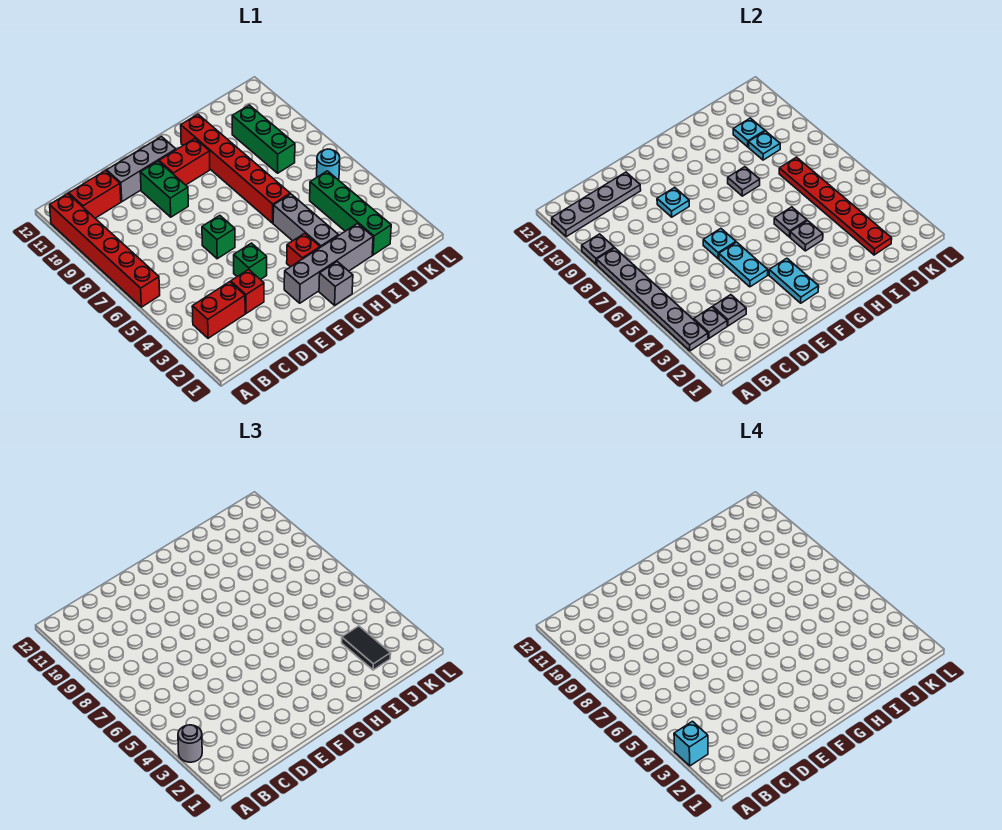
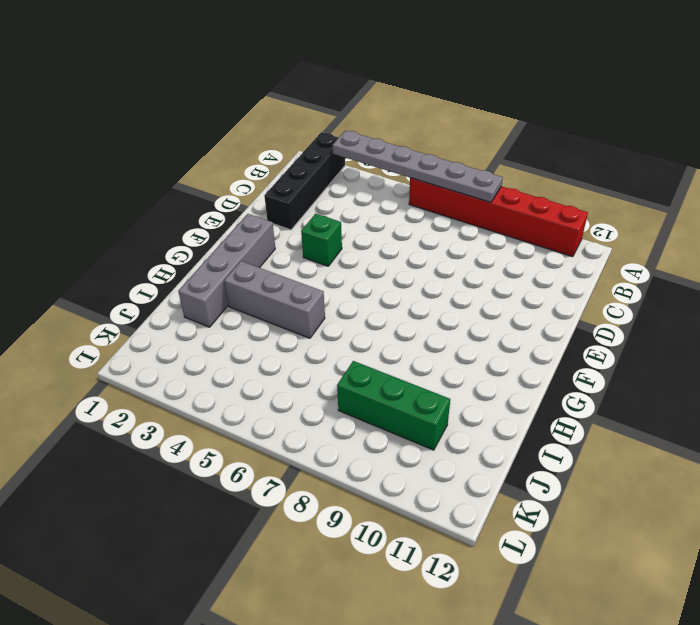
black 1x4 brick [264,132,345,230] -> none
none -> red 1x2 brick [192,282,245,338]
none -> red 1x2 brick [69,171,121,218]
none -> red 1x1 brick [231,269,264,313]
none -> grey 1x3 brick [107,137,176,202]

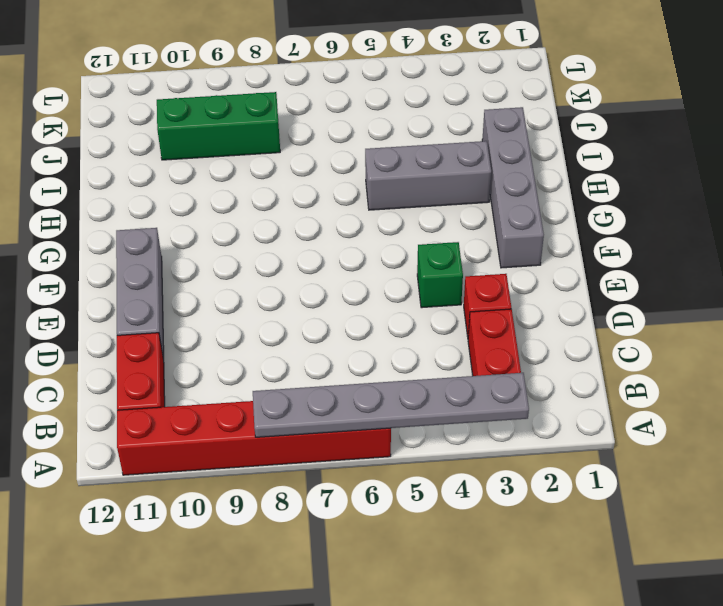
none -> green 1x1 brick [202,215,235,259]
none -> green 1x2 brick [140,161,188,217]
none -> red 1x2 brick [159,139,210,185]
none -> grey 1x1 brick [319,262,353,305]

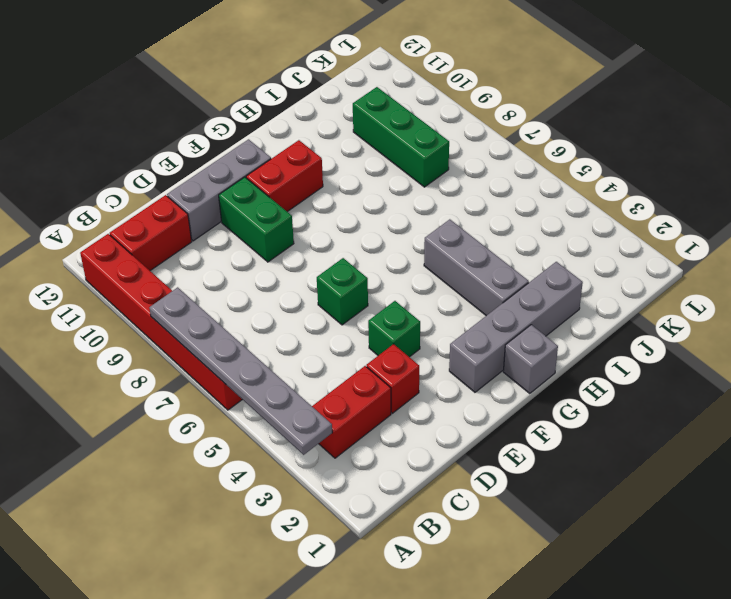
none -> red 1x1 brick [287,233,320,267]
none -> red 1x6 brick [181,114,290,223]
none -> green 1x4 brick [310,171,391,255]
none -> cyan 1x1 round brick [317,149,340,180]

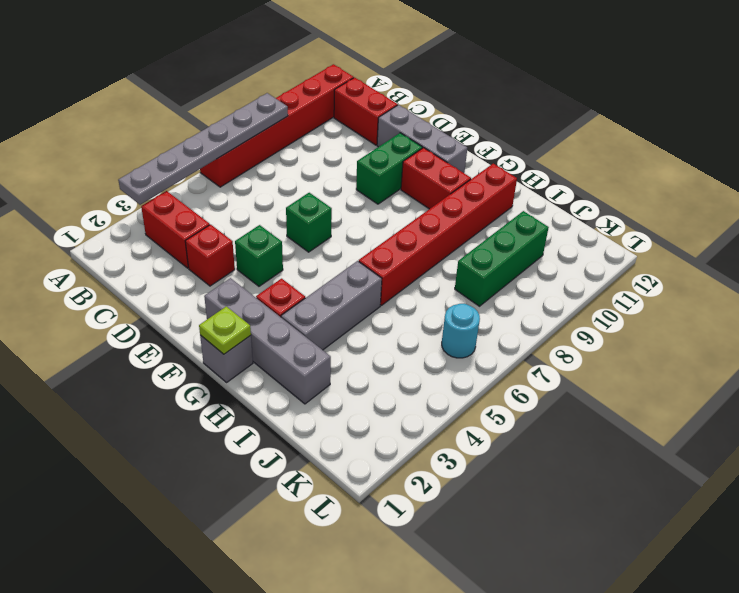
lime 1x1 plate [199,306,251,354] -> none
none -> green 1x4 brick [310,171,391,255]
none -> grey 1x1 plate [582,234,614,264]
none -> grey 1x4 plate [552,172,641,237]
none -> grey 1x1 plate [694,307,727,338]

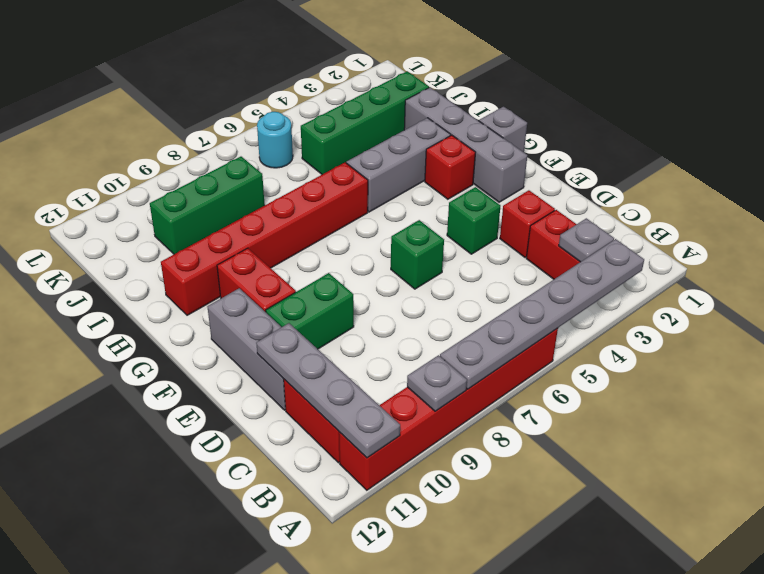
none -> grey 1x1 plate [713,295,746,326]
none -> cyan 1x2 plate [719,242,768,287]
none -> cyan 1x1 plate [703,229,736,259]
none -> cyan 1x1 plate [657,187,689,217]

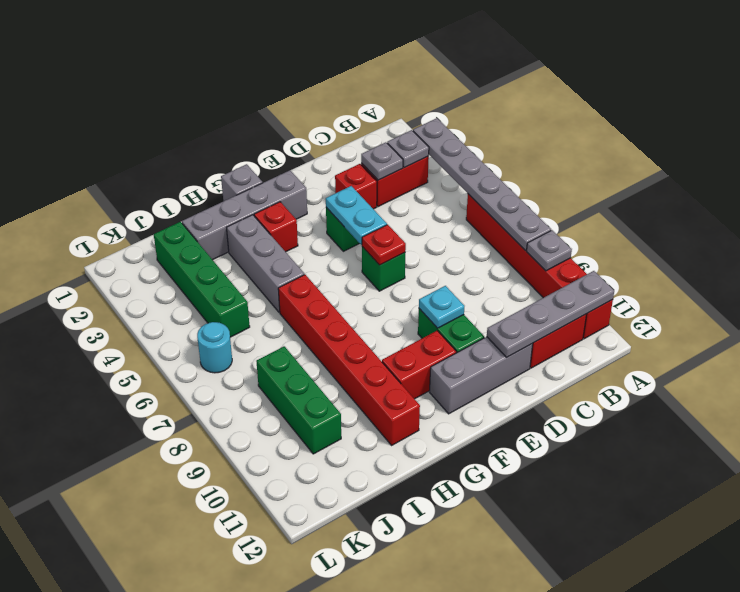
red 1x1 plate [362,225,406,265] -> cyan 1x1 plate [703,229,736,259]
none -> cyan 1x2 plate [769,258,819,303]
none -> grey 1x1 plate [790,221,823,251]
none -> grey 1x1 plate [774,207,807,237]
none -> grey 1x1 plate [728,167,760,196]

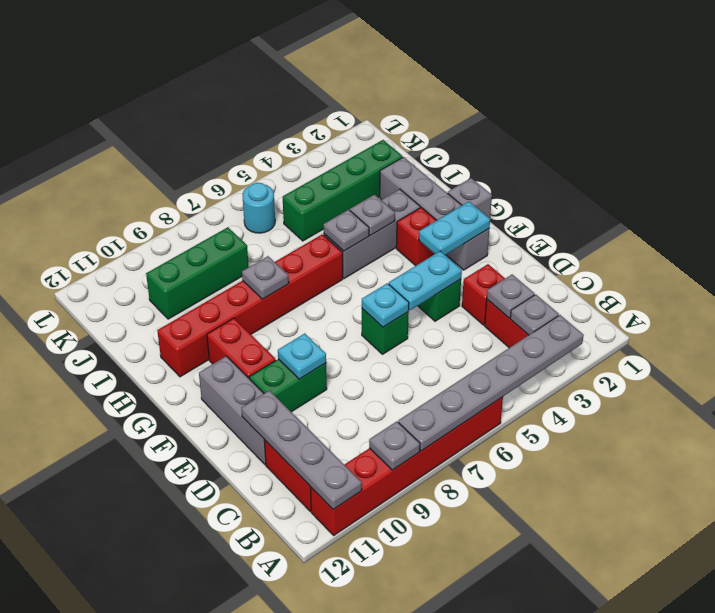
none -> red 1x6 plate [779,157,892,255]
none -> cyan 1x1 plate [749,131,780,160]
none -> cyan 1x1 plate [733,118,765,147]
none -> grey 1x1 round brick [178,725,202,762]

